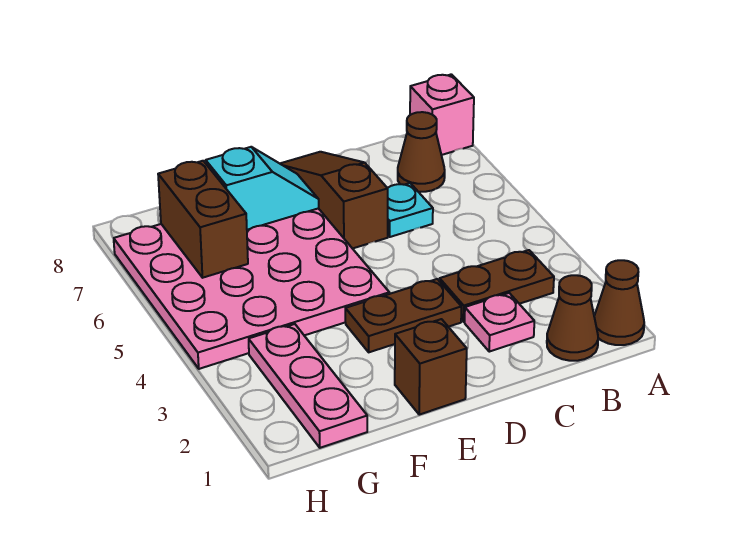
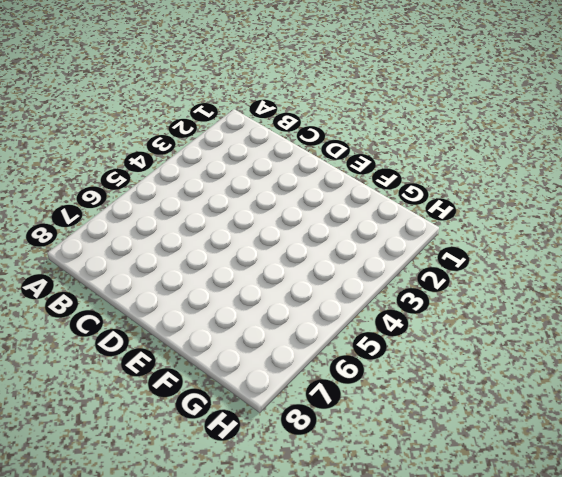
none -> brown 1x1 cone [594,260,644,345]
none -> pink 1x1 brick [410,74,474,155]
none -> brown 1x1 cone [547,275,598,361]

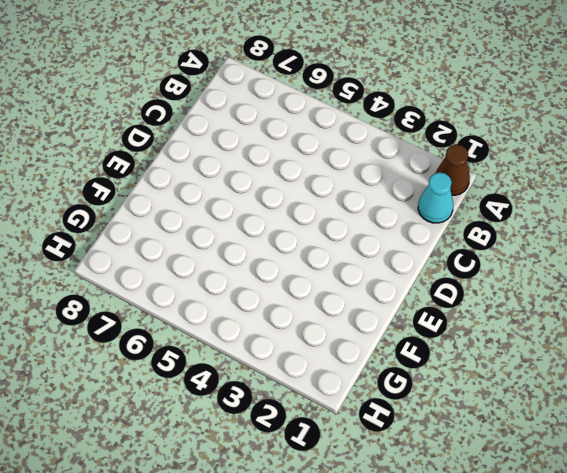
cyan 1x1 cone [418,172,453,223] -> brown 1x1 cone [547,275,598,361]
none -> pink 1x1 brick [410,74,474,155]
none -> brown 1x2 plate [440,250,554,322]
none -> brown 1x1 cone [398,112,445,192]

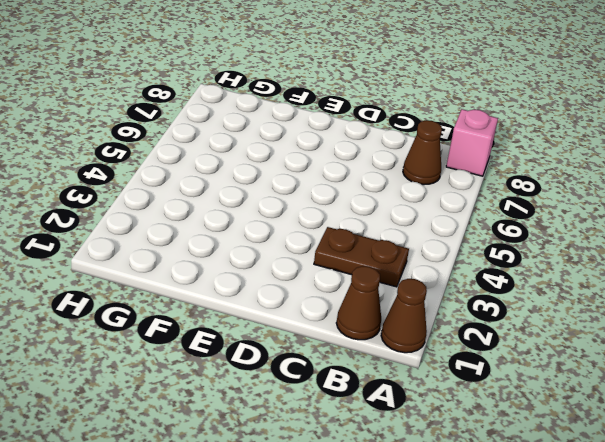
none -> pink 1x1 plate [465,293,534,352]
none -> cyan 1x1 plate [387,183,433,237]
none -> brown 1x2 plate [345,279,461,352]

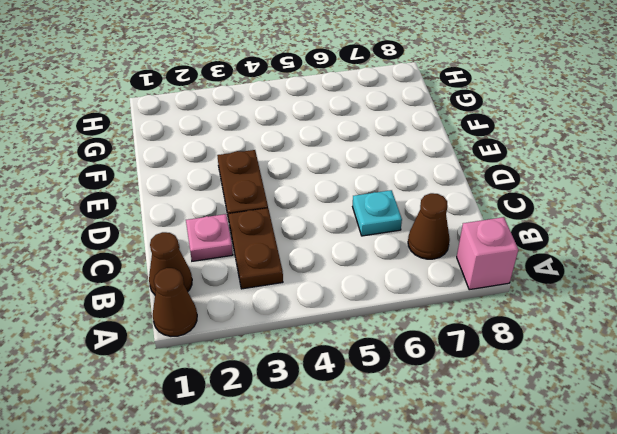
none -> brown 1x3 slope [280,152,388,249]
none -> brown 1x1 brick [395,319,467,415]
none -> pink 4x4 plate [114,208,389,369]

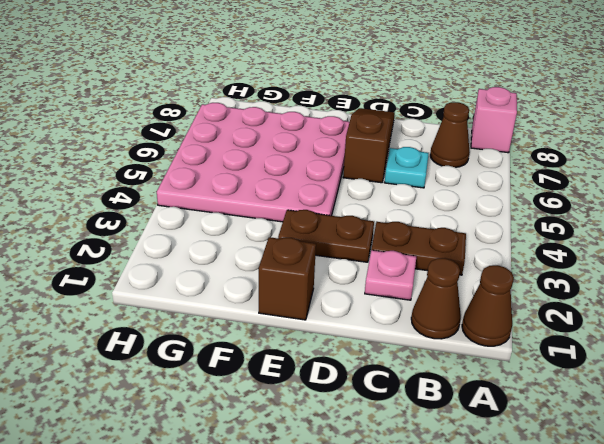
none -> pink 1x3 plate [249,324,367,448]
none -> cyan 1x2 slope [206,147,319,230]
none -> brown 1x2 brick [158,161,248,278]

